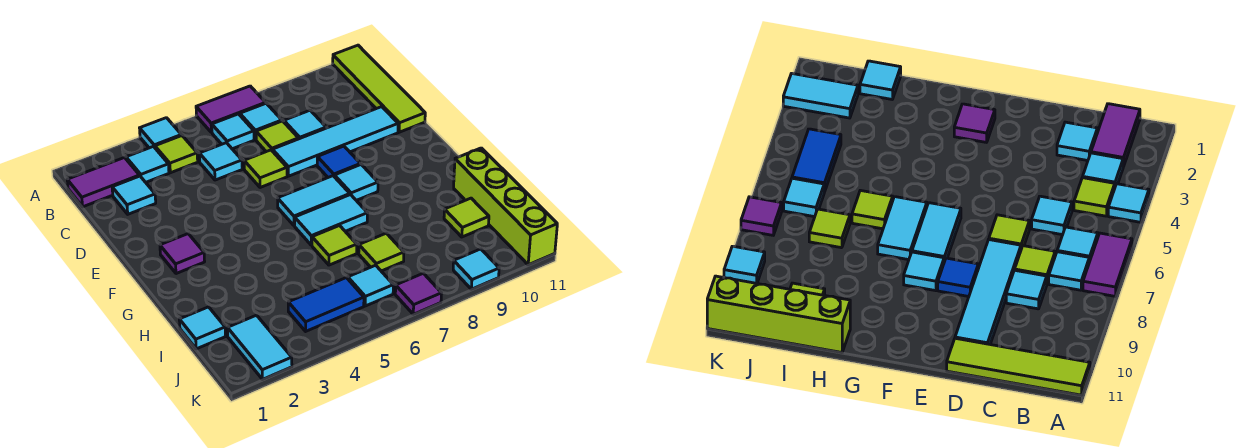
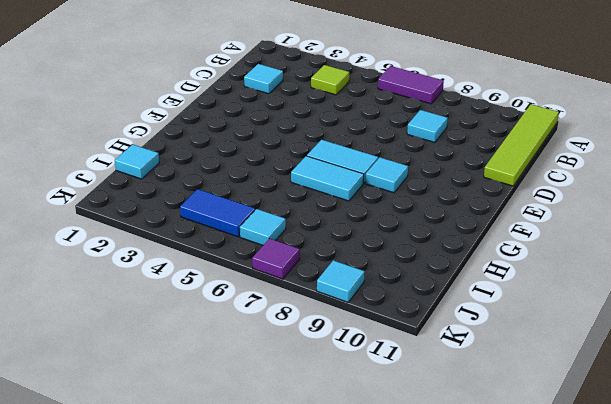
none -> cyan 1x1 tile [140,118,181,148]
none -> purple 1x2 tile [67,158,139,207]
none -> cyan 1x1 tile [126,147,169,182]

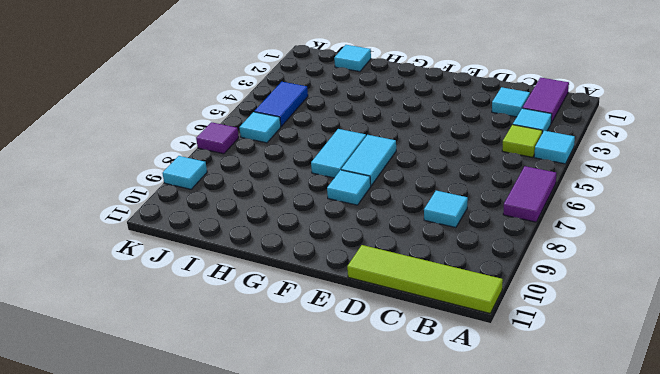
none -> cyan 1x1 tile [212,114,254,149]
none -> cyan 1x1 tile [240,103,282,140]
none -> cyan 1x1 tile [199,143,242,180]

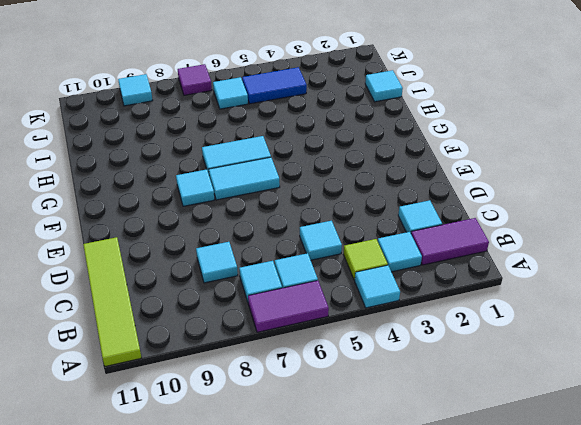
none -> lime 1x1 tile [256,121,298,152]
none -> lime 1x1 tile [244,150,287,188]
none -> cyan 1x4 tile [273,107,398,176]

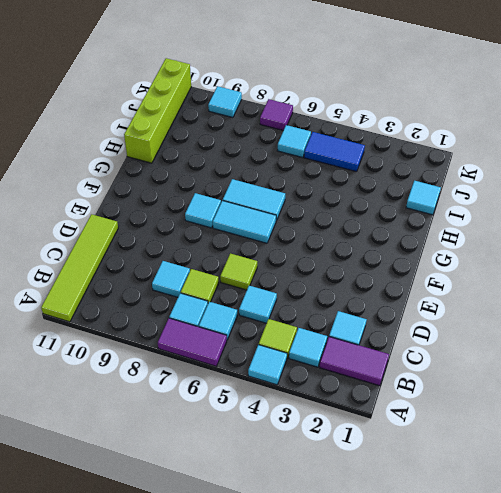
none -> cyan 1x4 tile [273,107,398,176]
none -> blue 1x1 tile [317,146,360,177]
none -> purple 1x1 tile [160,234,205,274]

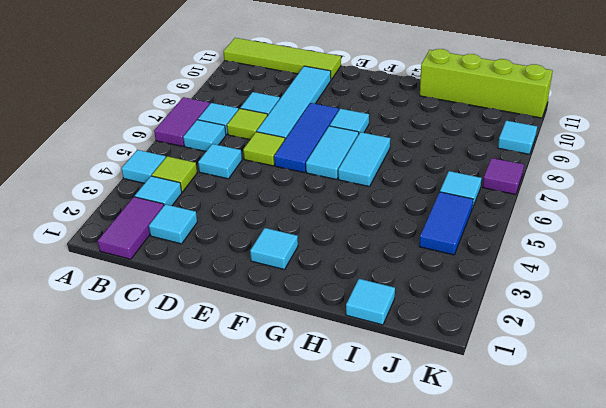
blue 1x3 tile [274,103,339,173] -> blue 1x1 tile [317,146,360,177]
cyan 1x1 tile [250,228,298,269] -> purple 1x1 tile [160,234,205,274]
none -> lime 1x1 tile [312,226,357,265]
none -> lime 1x1 tile [359,233,404,271]
none -> lime 1x1 tile [444,198,489,237]

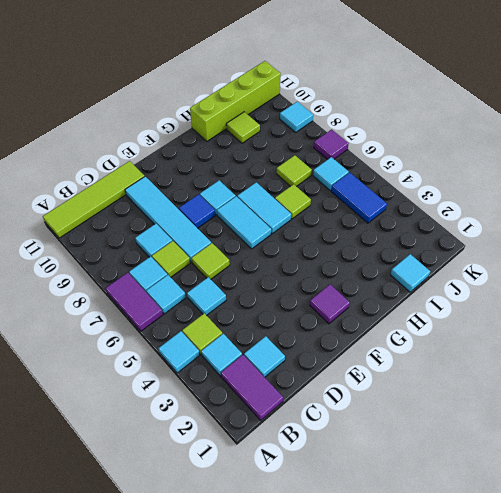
none -> cyan 1x2 tile [228,315,292,379]

